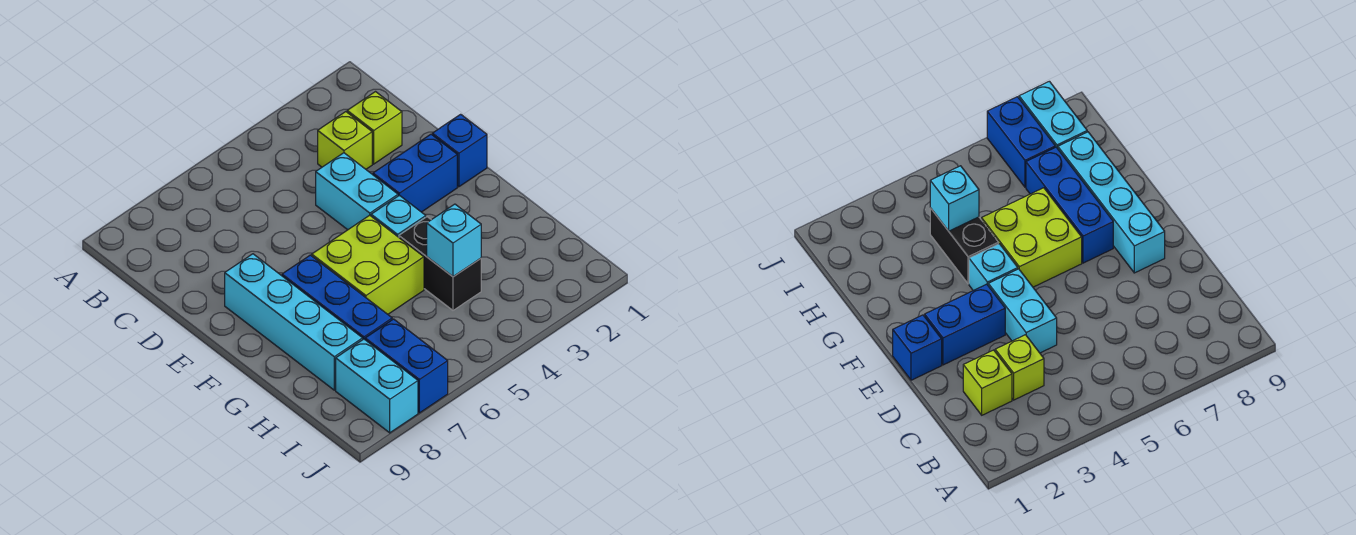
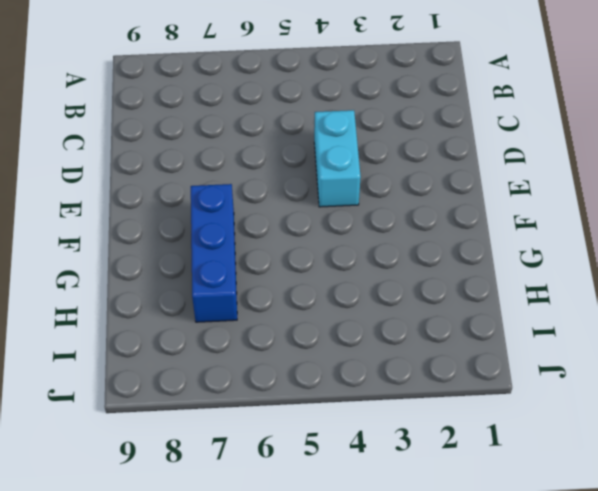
none -> lime 1x1 brick [347,92,402,164]
none -> lime 1x1 brick [318,112,372,169]
none -> blue 1x1 brick [432,114,487,187]

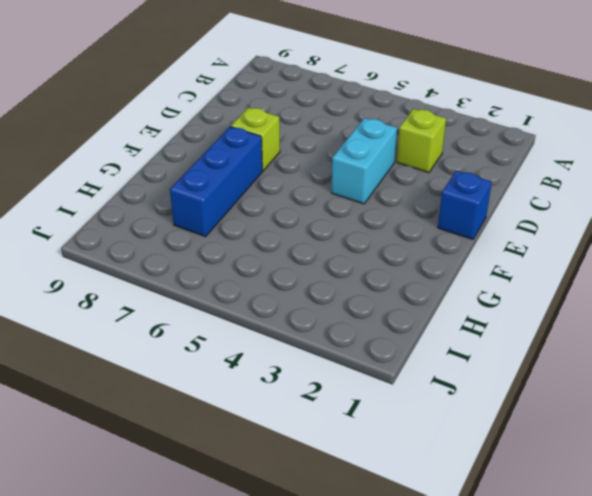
lime 1x1 brick [231,107,280,171] -> lime 1x1 brick moved to [347,92,402,164]
none -> blue 1x2 brick [373,134,457,212]
none -> cyan 1x4 brick [225,254,363,390]
none -> cyan 1x1 brick [371,195,426,237]

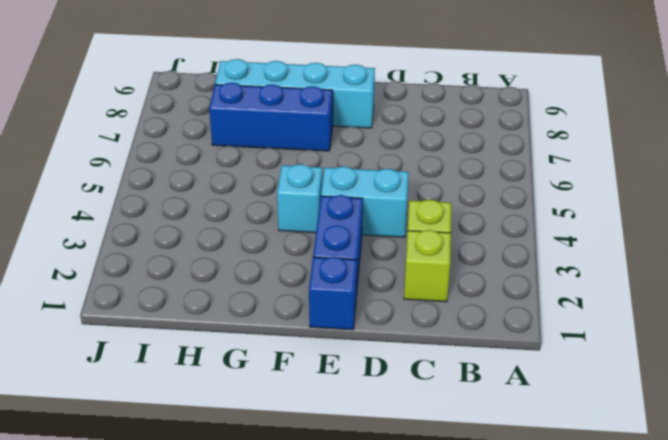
none -> lime 2x2 brick [312,215,424,314]
none -> black 1x2 brick [399,217,481,310]
none -> blue 1x2 brick [365,319,448,413]

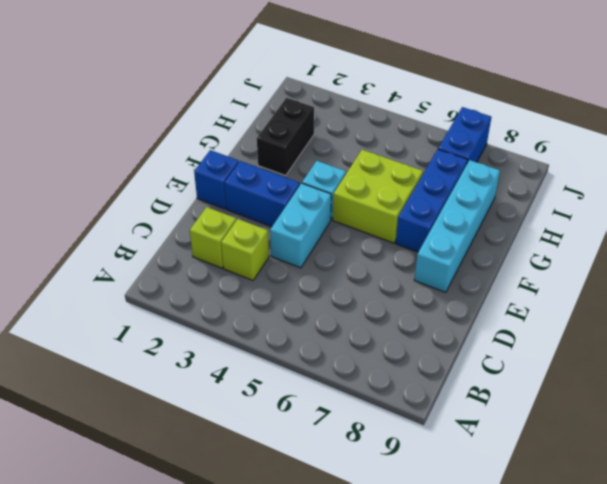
black 1x2 brick [257,98,314,175] -> black 1x2 brick moved to [399,217,481,310]
none -> cyan 1x2 brick [336,339,418,433]
none -> cyan 1x1 brick [427,204,481,277]

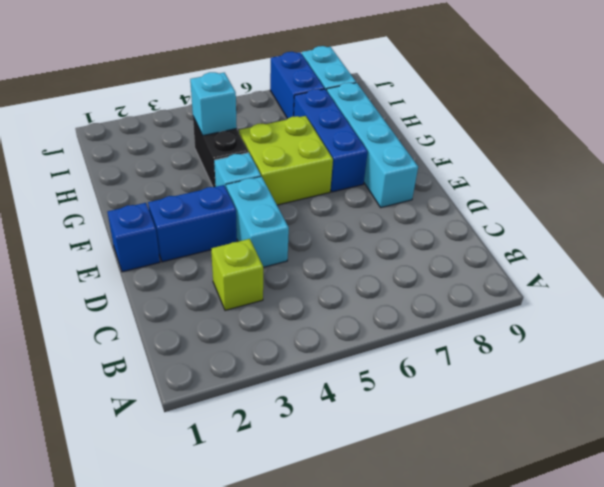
none -> lime 1x1 brick [347,92,402,164]

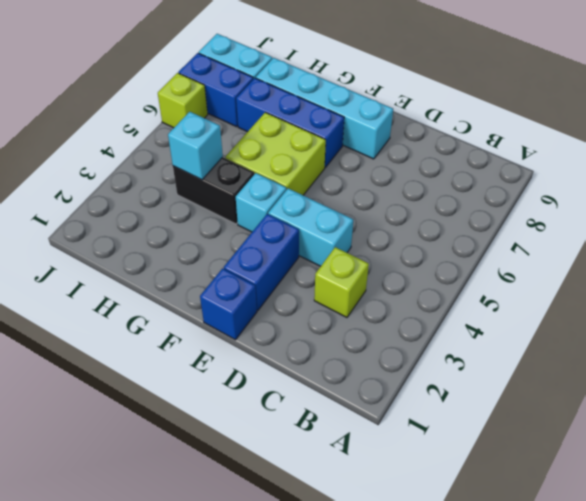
lime 1x1 brick [158,73,208,128] -> lime 1x1 brick moved to [347,92,402,164]

